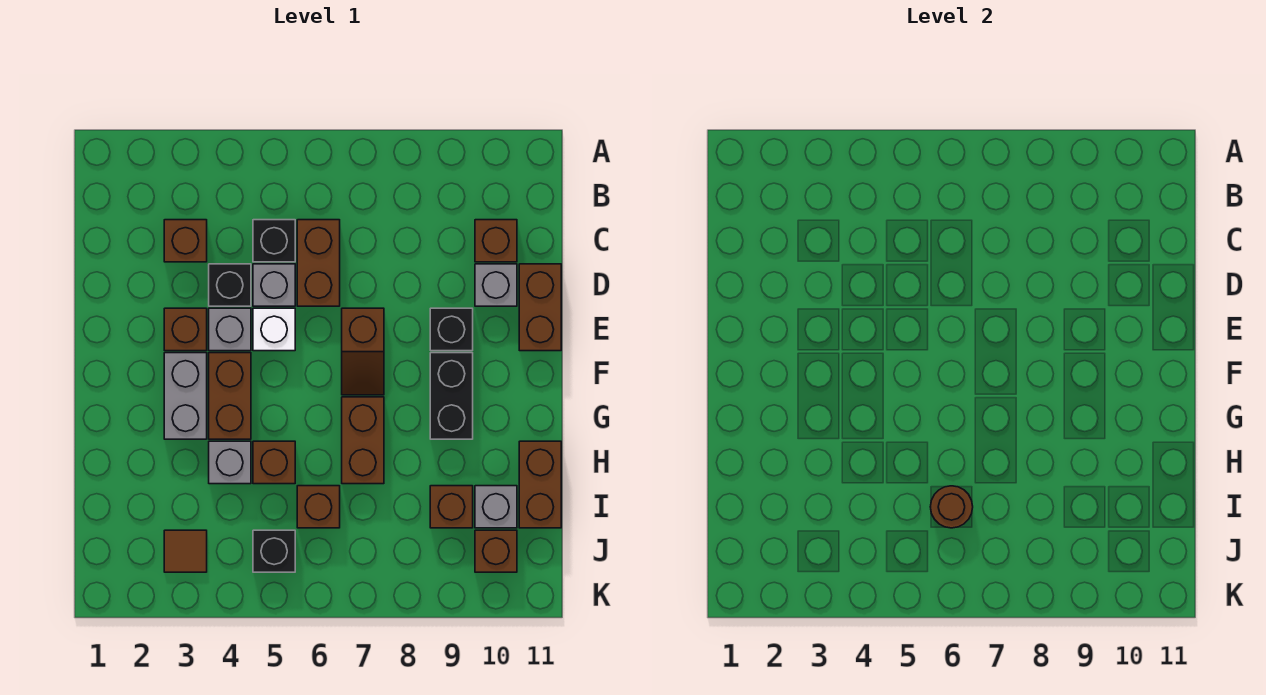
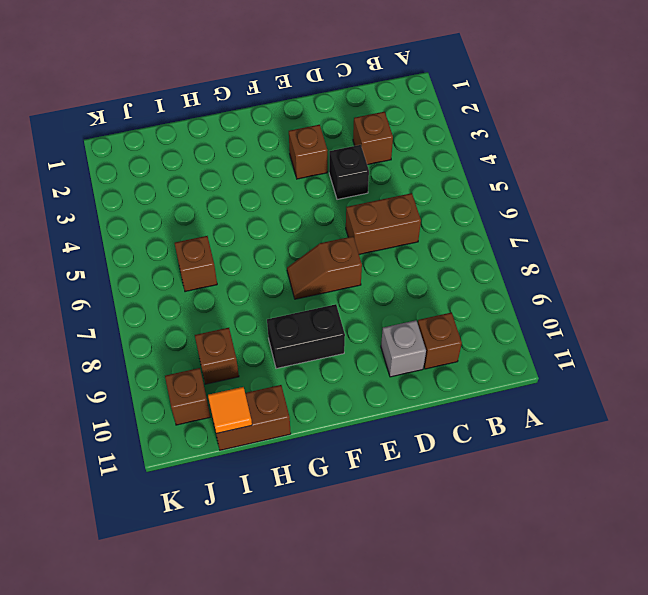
orange 1x1 tile [208,387,252,433] -> none
none -> black 1x1 brick [253,220,295,262]
none -> grey 1x1 brick [253,264,295,306]
none -> brown 1x2 brick [519,264,561,351]

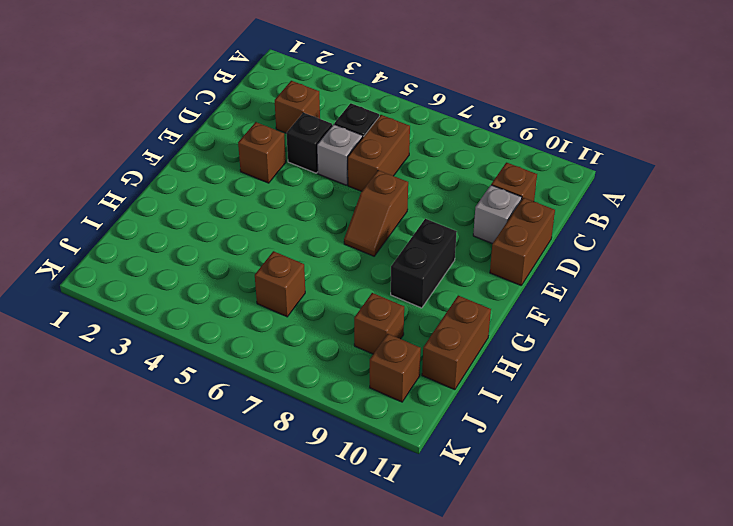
none -> grey 1x1 brick [209,308,251,351]
none -> white 1x1 brick [253,308,295,351]
none -> black 1x1 brick [430,308,473,351]

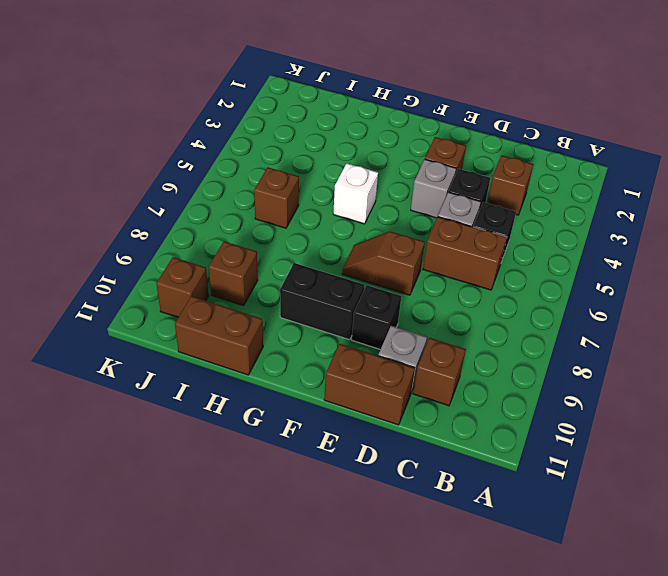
white 1x1 brick [333,163,378,224] -> white 1x1 brick moved to [253,308,295,351]
none -> grey 1x2 brick [164,353,207,439]
none -> brown 1x2 brick [209,353,251,439]
none -> brown 1x2 brick [342,397,384,484]

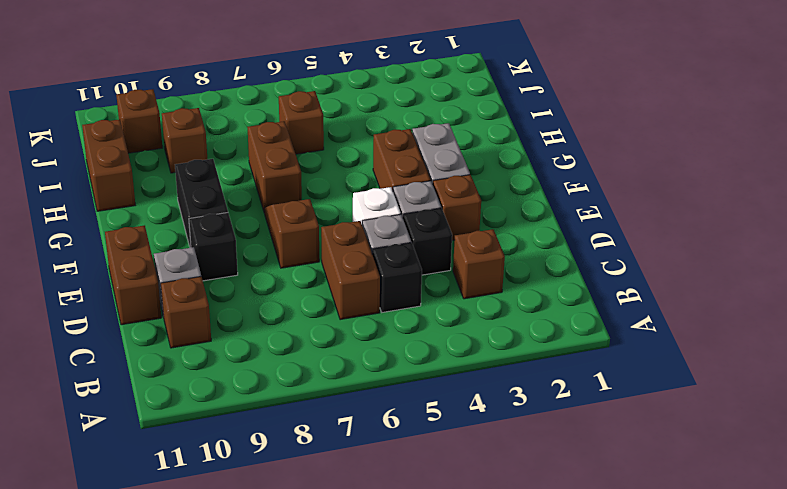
none -> grey 1x1 brick [209,441,251,484]
none -> brown 1x1 brick [253,441,295,484]
none -> grey 1x1 brick [475,486,517,528]

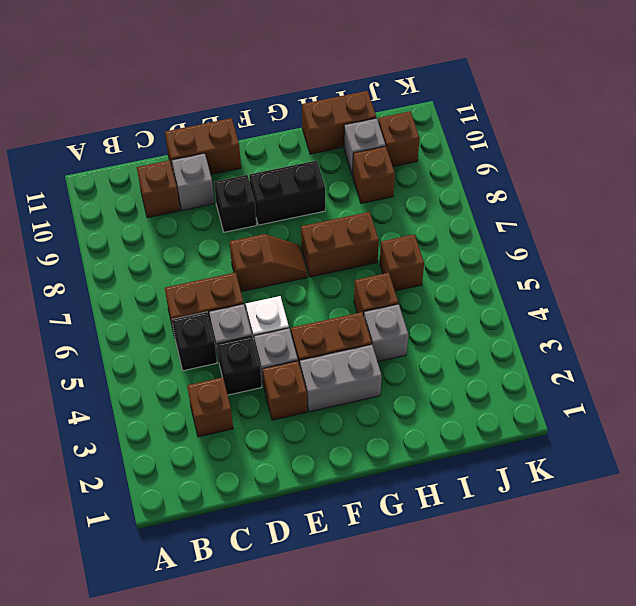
none -> brown 1x1 tile [164,530,207,572]
none -> black 1x1 brick [253,530,295,572]
none -> brown 1x1 round brick [930,486,973,528]

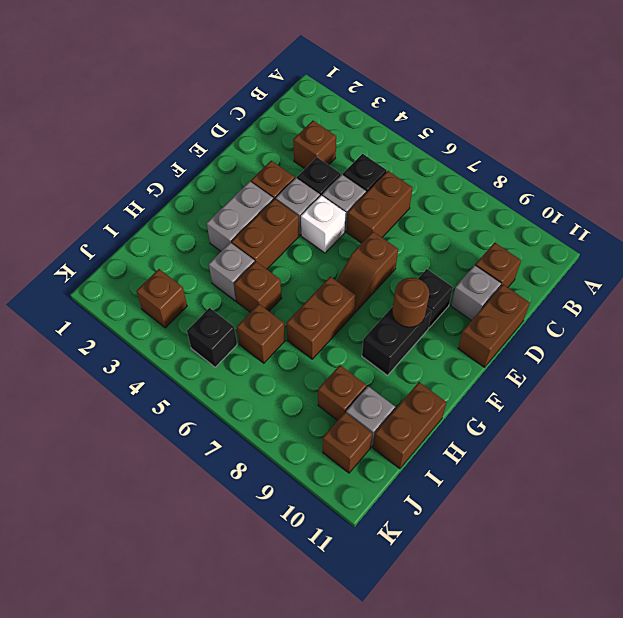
brown 1x1 round brick [392,278,429,327] -> brown 1x1 round brick moved to [930,486,973,528]
brown 1x1 brick [136,269,187,328] -> brown 1x1 tile [164,530,207,572]

